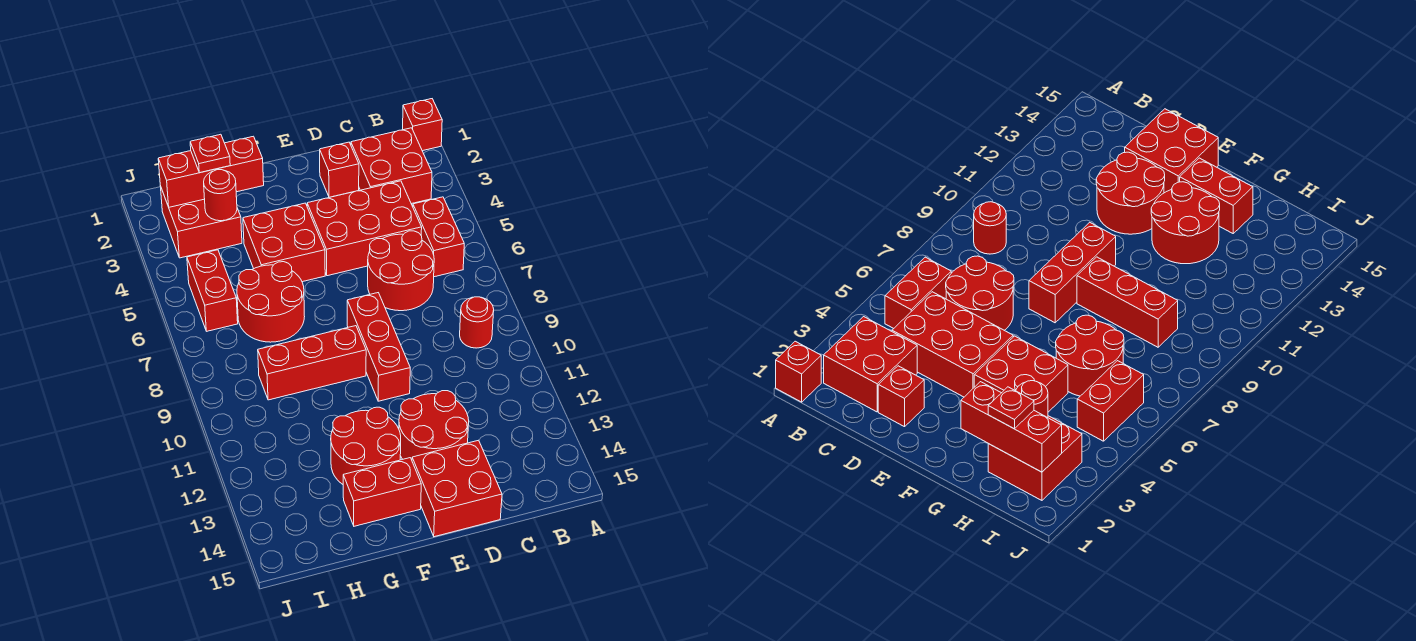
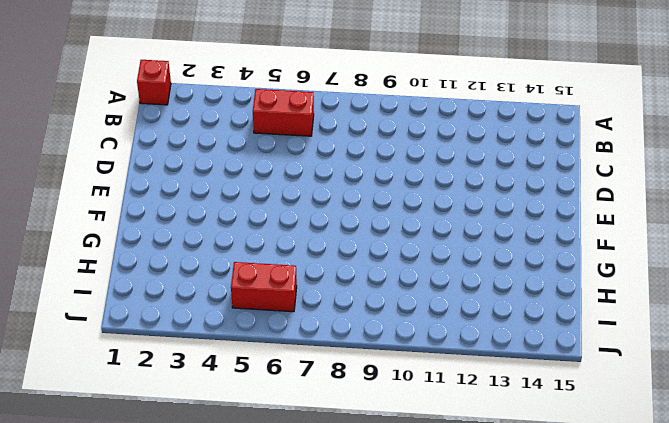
none -> red 2x2 brick [351,128,432,204]
none -> red 1x1 round brick [460,297,494,348]
none -> red 2x3 brick [307,181,422,276]

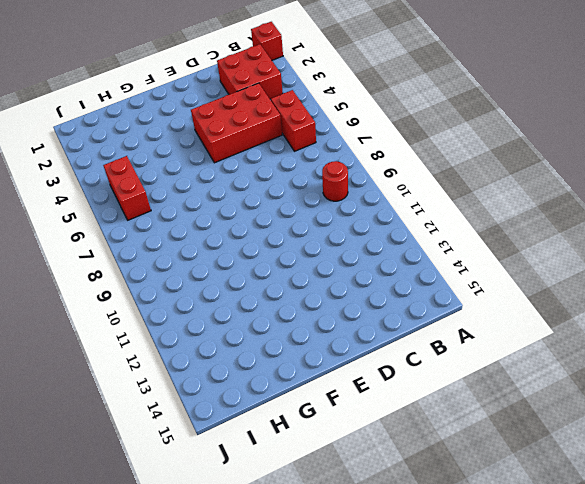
none -> red 2x2 round brick [368,231,434,311]
none -> red 1x1 brick [320,142,359,197]
none -> red 2x2 round brick [399,391,469,460]

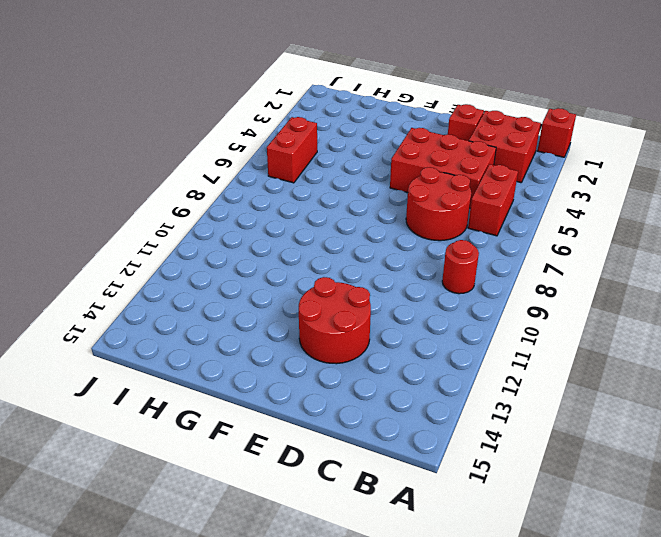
none -> red 2x2 brick [412,440,502,537]
none -> red 1x3 brick [347,293,410,401]
none -> red 2x2 brick [243,203,325,282]

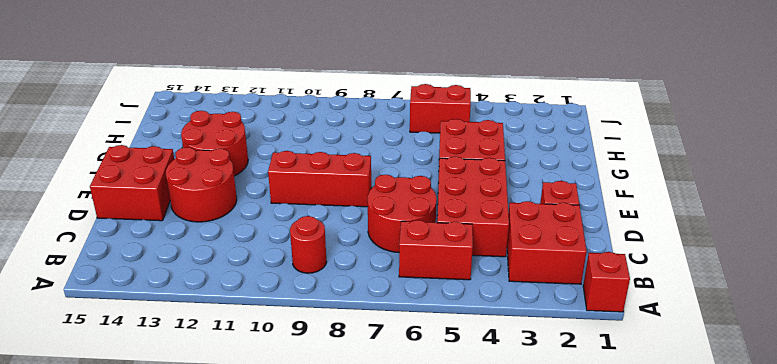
none -> red 1x3 brick [258,326,366,400]
none -> red 1x2 brick [343,458,421,526]
none -> red 2x2 round brick [237,262,305,342]

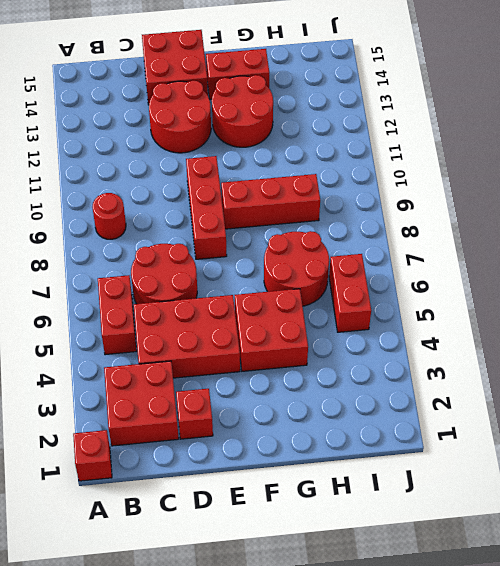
none -> red 2x2 brick [160,186,242,258]
none -> red 1x3 brick [158,136,264,207]
none -> red 1x1 round brick [204,170,237,221]

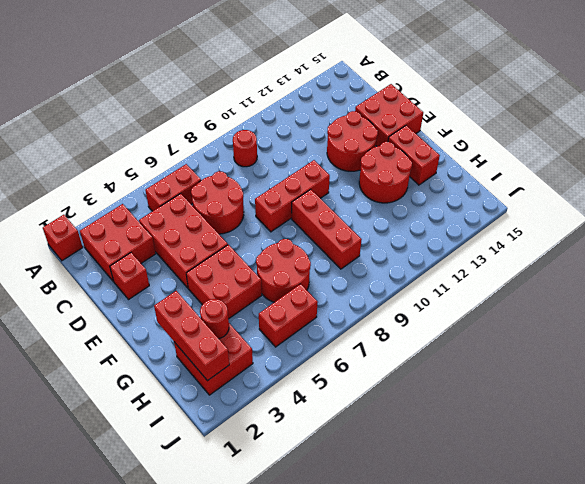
none -> red 1x1 plate [190,134,230,173]

